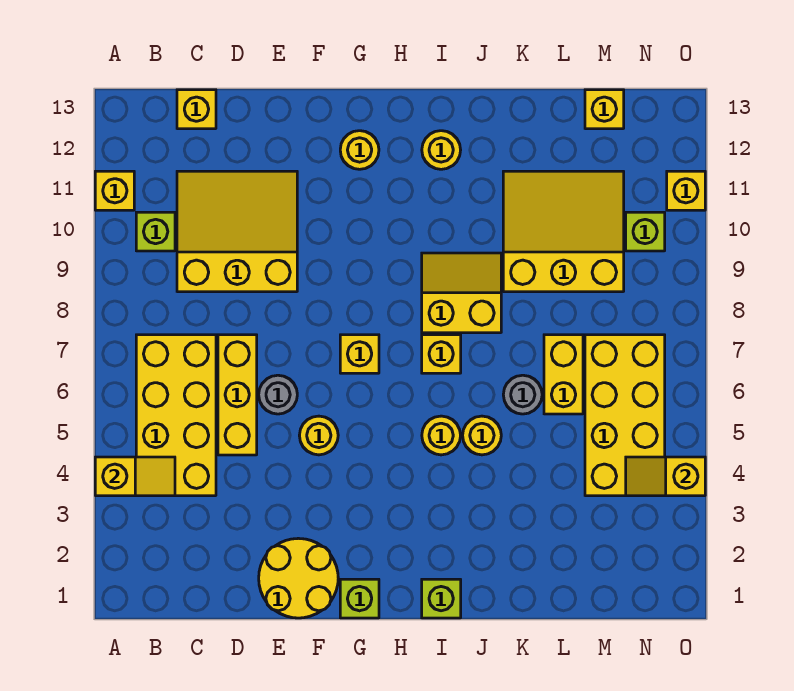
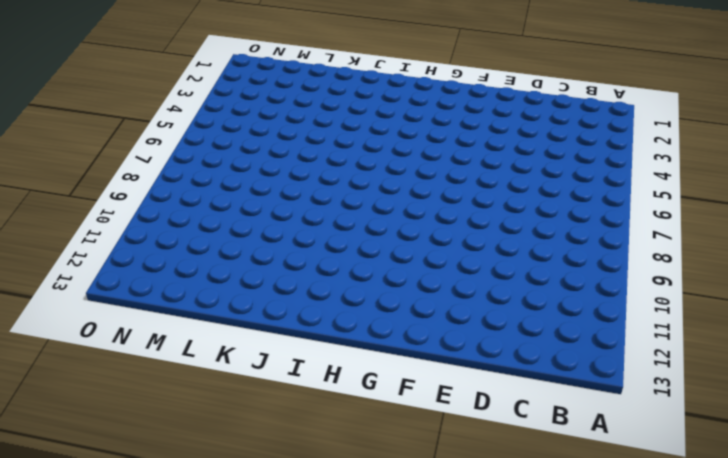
none -> yellow 1x1 brick [95,171,134,210]
none -> yellow 2x4 brick [136,335,216,496]
none -> lime 1x1 brick [136,212,175,251]

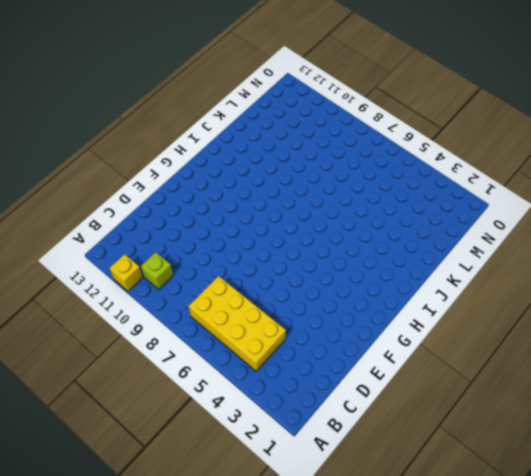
none -> yellow 3x3 slope [177,171,297,292]
none -> yellow 1x1 brick [177,90,216,129]
none -> yellow 1x3 brick [218,335,257,455]

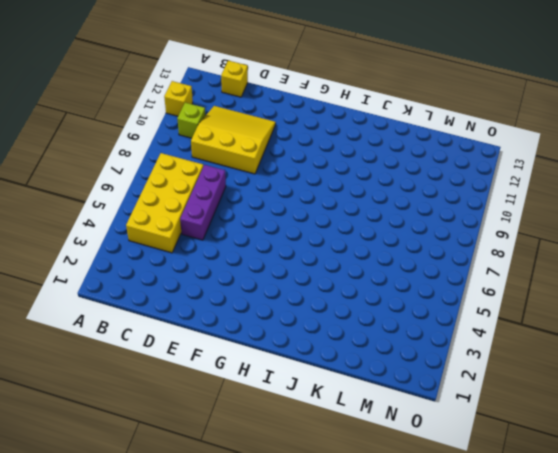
purple 1x3 brick [180,165,226,240] -> yellow 1x3 brick [218,335,257,455]
none -> yellow 2x2 round brick [259,538,338,618]
none -> grey 1x1 round brick [259,375,297,414]
none -> yellow 1x1 round brick [299,416,338,455]

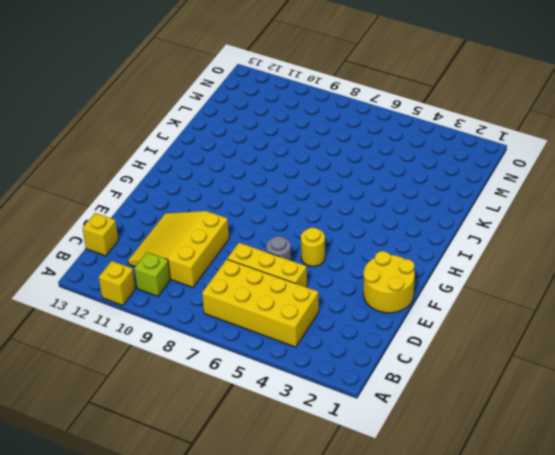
none -> lime 1x1 brick [340,579,379,618]
none -> yellow 1x1 brick [340,335,379,373]
none -> yellow 1x1 round brick [340,131,379,169]

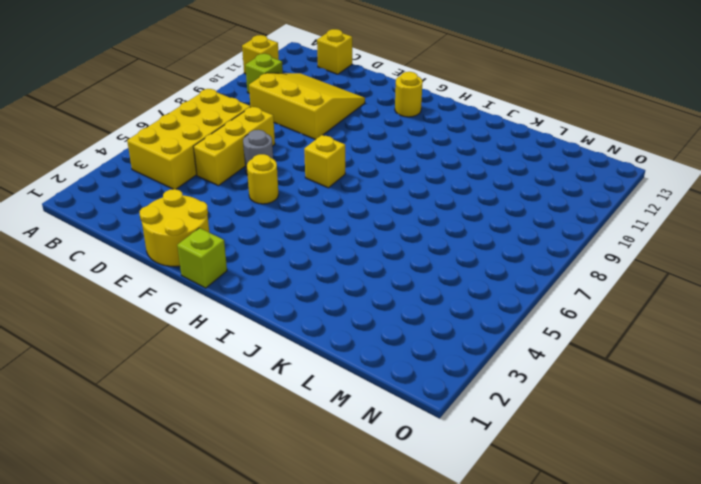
none -> lime 1x1 brick [422,579,461,618]
none -> yellow 1x1 round brick [422,416,461,455]
none -> yellow 1x1 brick [422,335,461,373]

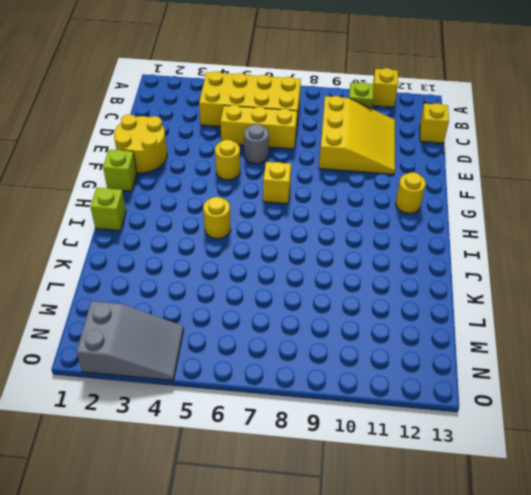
grey 2x3 slope [76,301,184,380] -> yellow 2x4 brick [585,335,665,496]
none -> yellow 1x1 brick [422,335,461,373]
none -> yellow 2x2 slope [422,253,501,333]
none -> yellow 1x1 round brick [422,131,461,169]

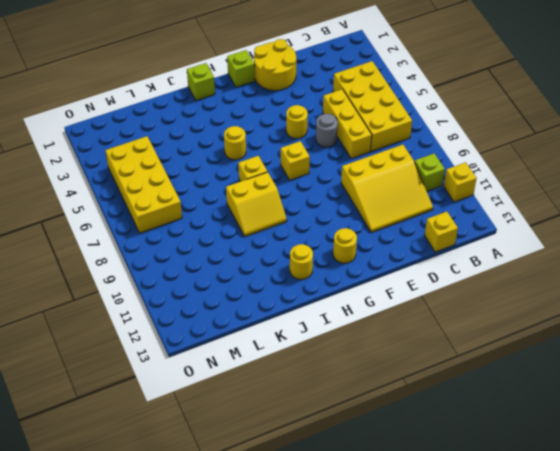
none -> yellow 1x1 round brick [463,416,501,455]
none -> grey 1x1 round brick [503,375,542,414]
none -> yellow 3x3 slope [503,171,624,292]

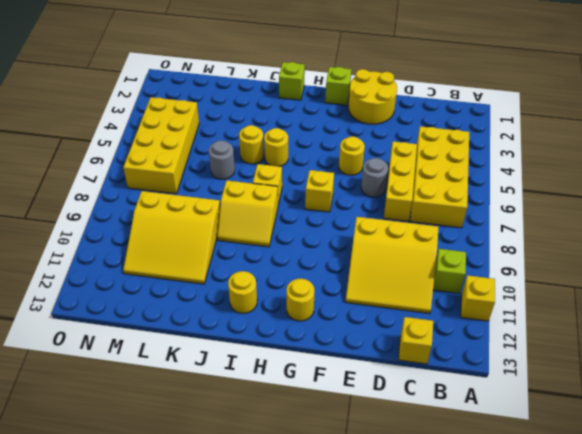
none -> yellow 1x2 brick [544,335,583,414]
none -> yellow 1x1 brick [585,90,624,129]
none -> lime 1x1 brick [626,212,665,251]

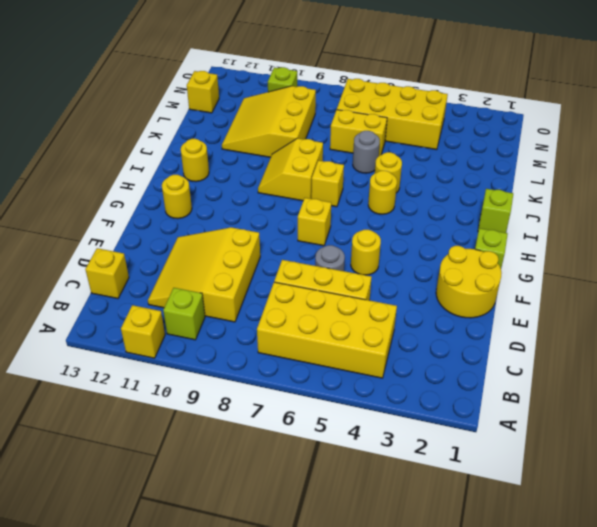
none -> yellow 1x1 brick [667,171,705,210]
none -> yellow 1x2 slope [95,457,175,496]
none -> yellow 1x2 slope [626,457,705,496]

